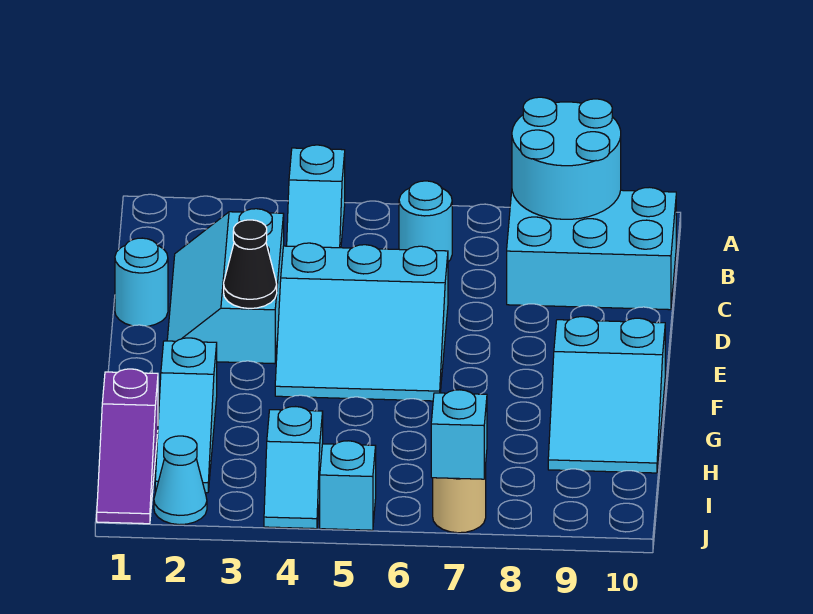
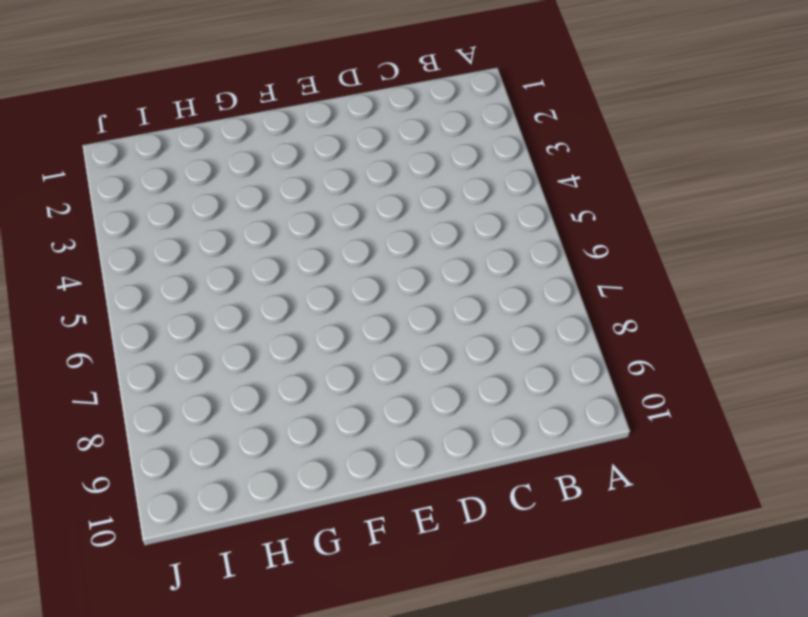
none -> cyan 1x2 slope [287,145,345,248]
none -> cyan 1x1 round brick [399,181,452,262]
none -> cyan 2x3 brick [507,187,676,310]

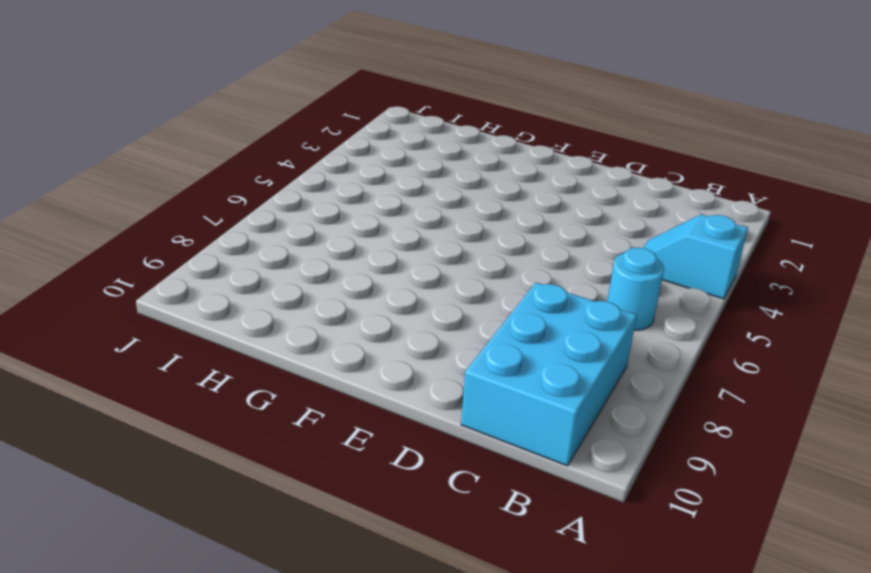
none -> cyan 2x3 slope [167,209,284,364]
none -> cyan 1x1 round brick [115,238,168,326]
none -> cyan 3x3 slope [275,243,448,401]

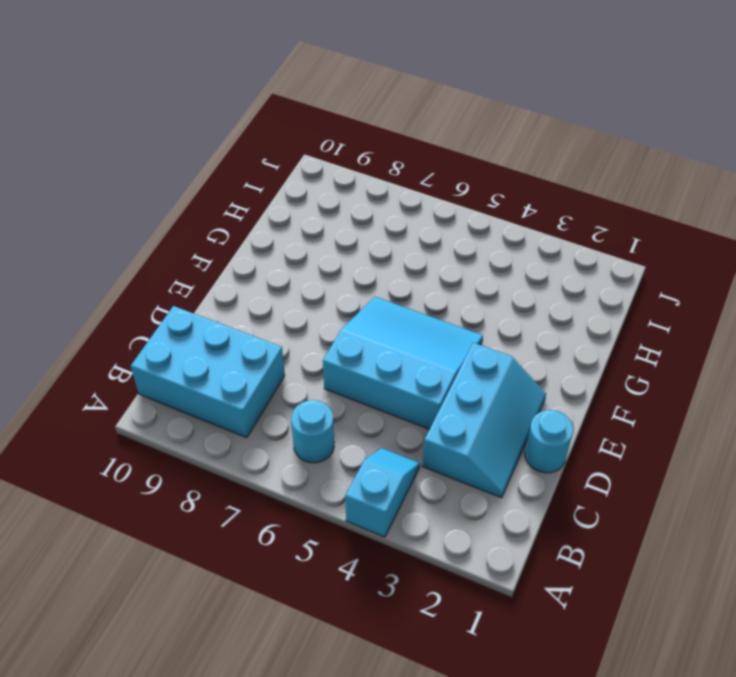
none -> cyan 2x3 slope [548,317,665,473]
none -> cyan 1x3 slope [155,338,217,493]
none -> purple 1x3 slope [97,369,158,524]

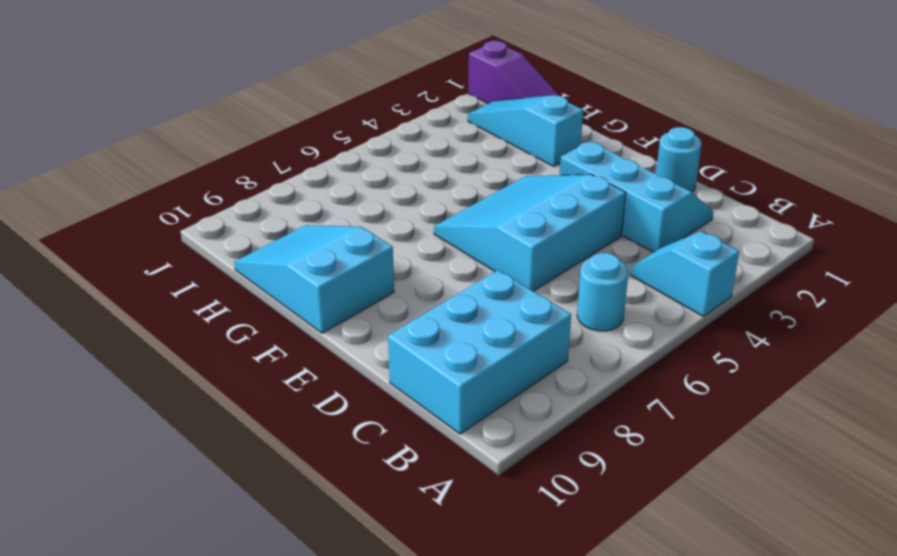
purple 1x3 slope [468,41,560,104] -> purple 1x3 slope turned to [97,369,158,524]
none -> cyan 1x2 slope [264,407,323,529]
none -> cyan 1x1 cone [154,436,207,525]
none -> cyan 1x1 brick [320,441,376,530]

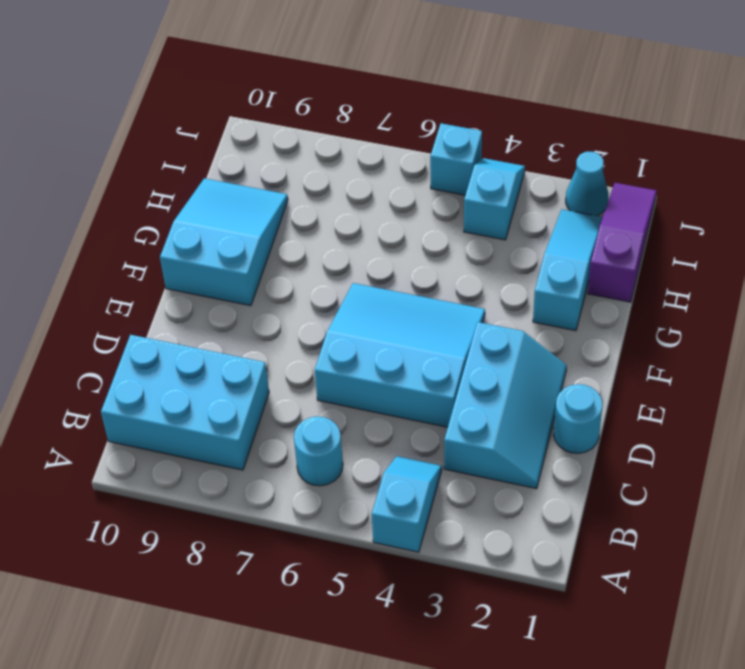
none -> tan 1x1 round brick [433,466,486,533]
none -> cyan 2x2 round brick [512,97,621,219]
none -> black 1x1 cone [224,220,277,308]

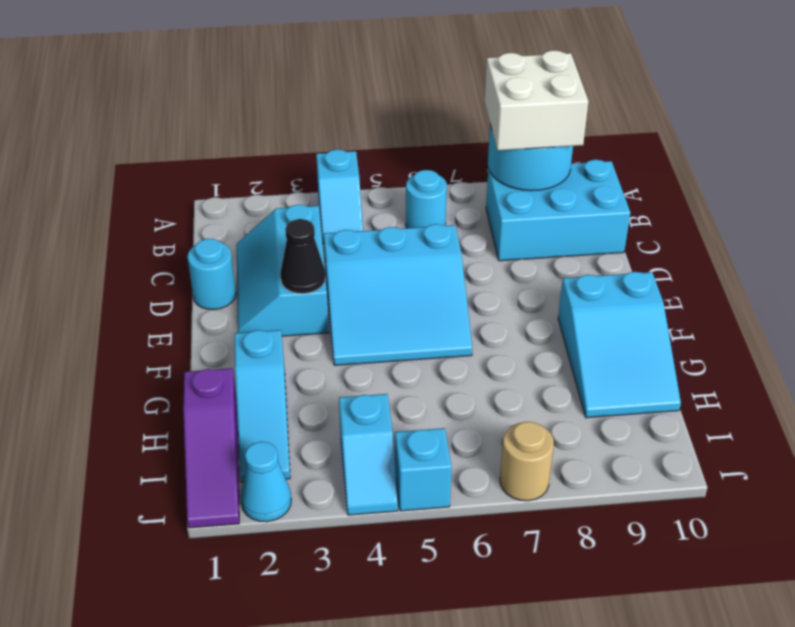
white 2x2 brick [484,50,588,151] -> none
none -> cyan 1x1 brick [431,390,487,479]

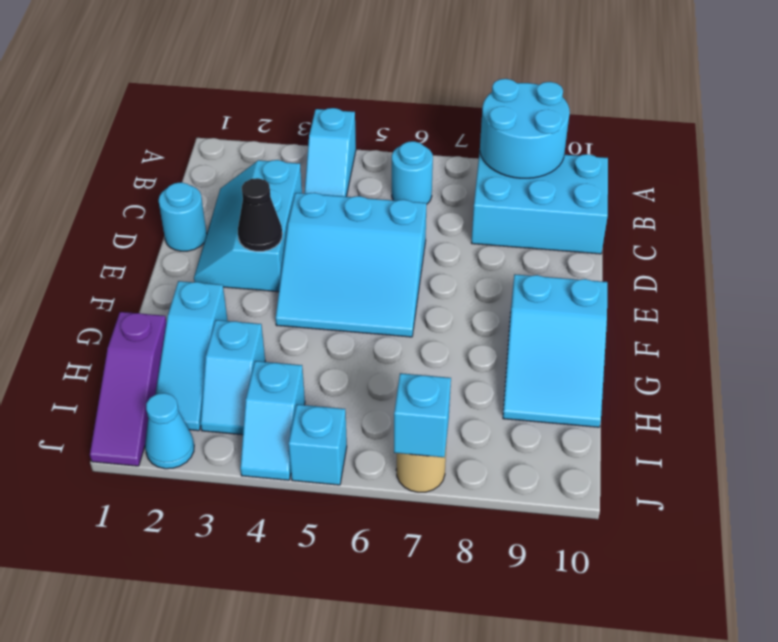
cyan 1x2 slope [201,320,265,435] -> none

